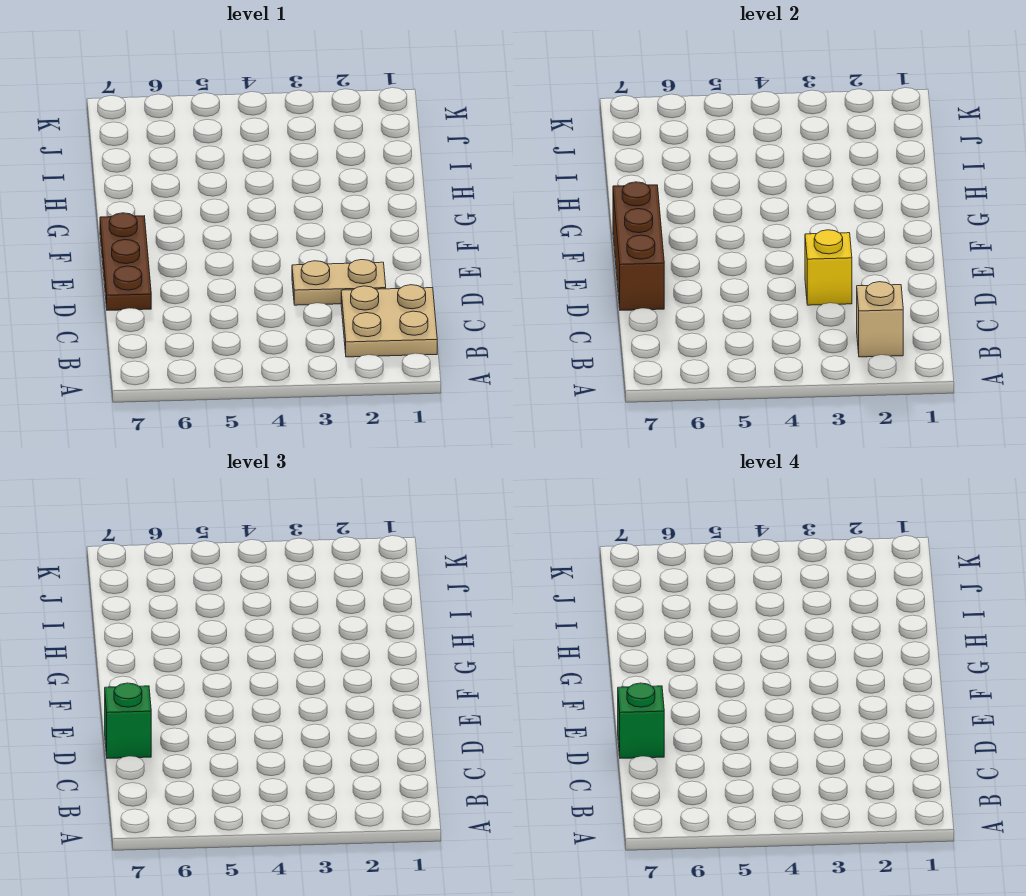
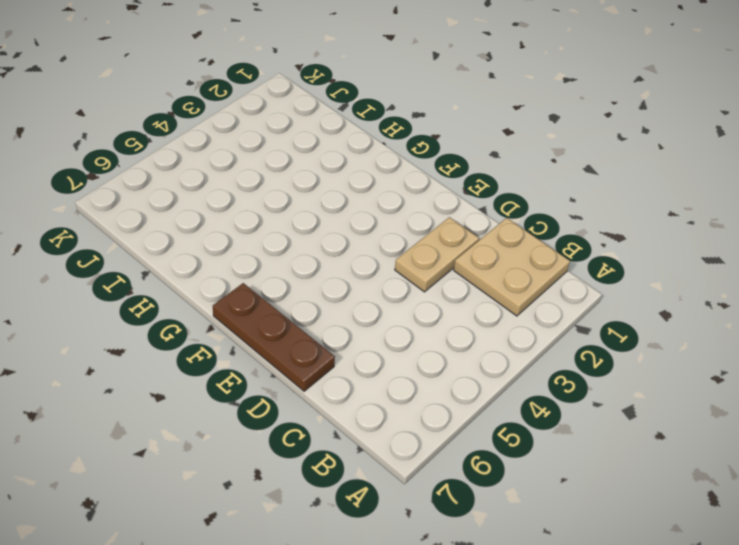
none -> tan 1x1 brick [857,282,903,357]
none -> yellow 1x1 brick [805,230,852,305]

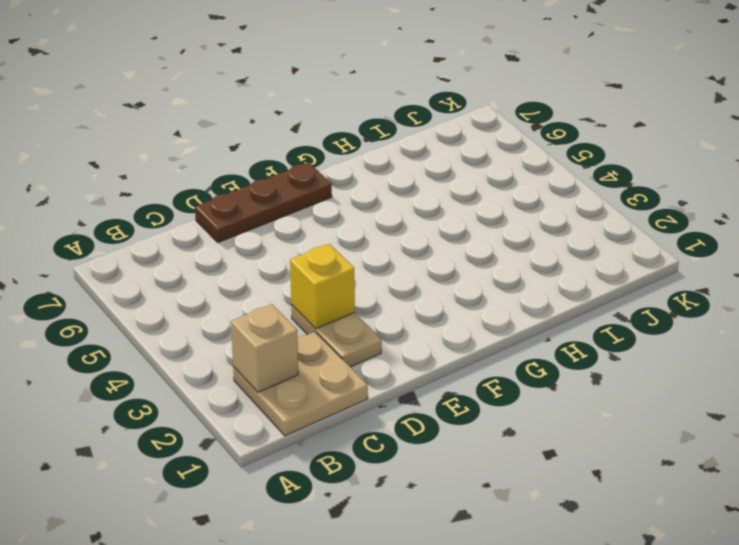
none -> brown 1x3 brick [613,182,664,310]
none -> green 1x1 brick [105,683,151,758]

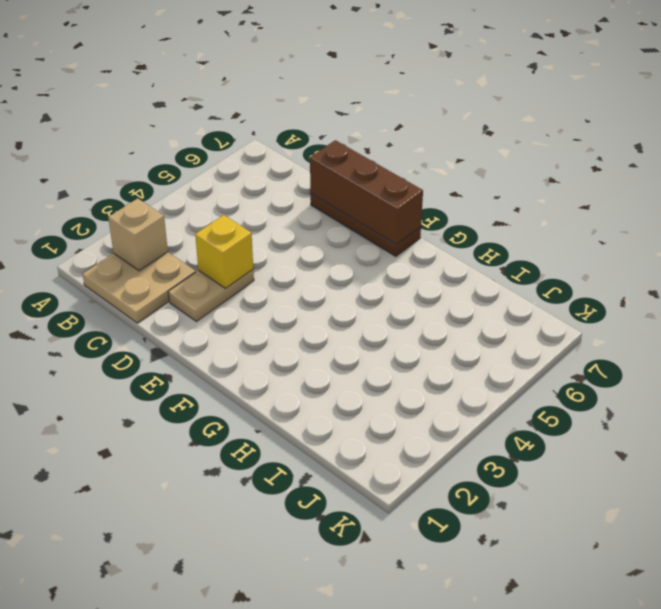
none -> green 1x1 brick [105,683,151,758]
none -> green 1x1 brick [618,683,664,758]

